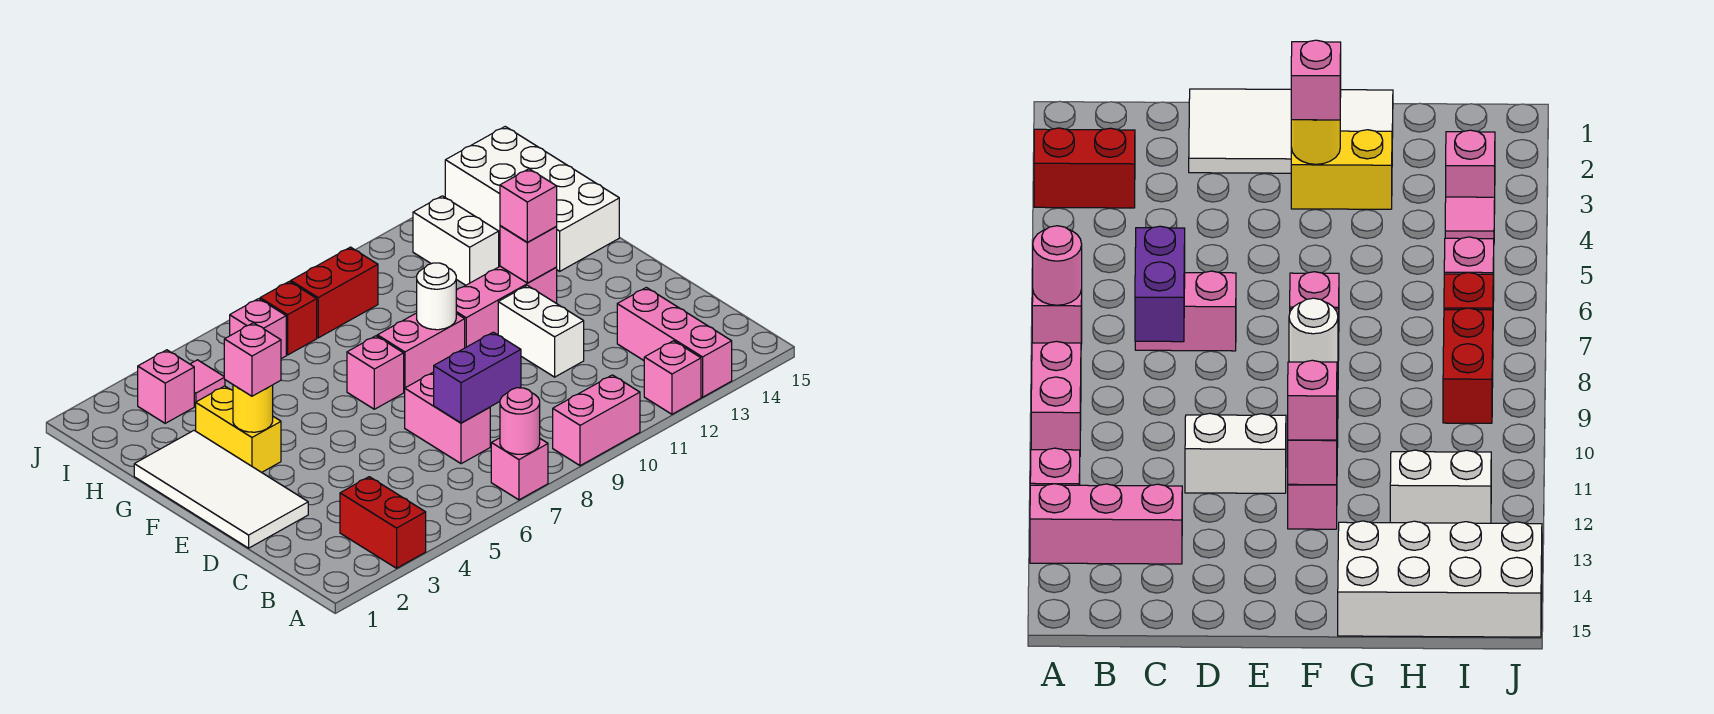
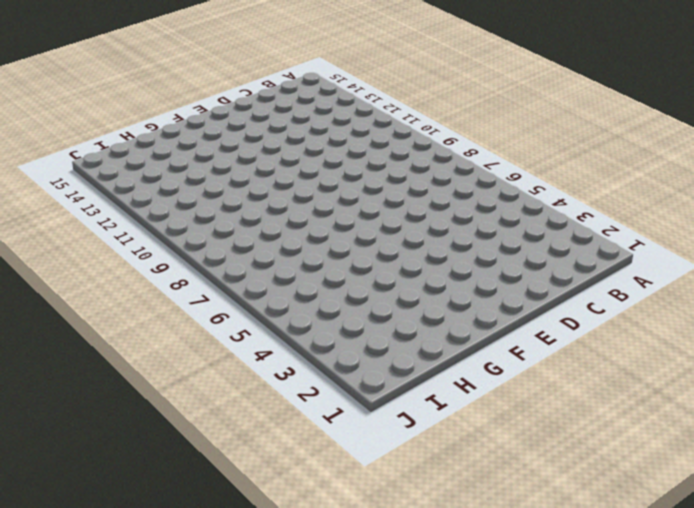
none -> red 1x2 brick [340,477,426,568]
none -> pink 1x1 brick [491,438,548,500]
none -> pink 1x2 brick [553,375,640,466]

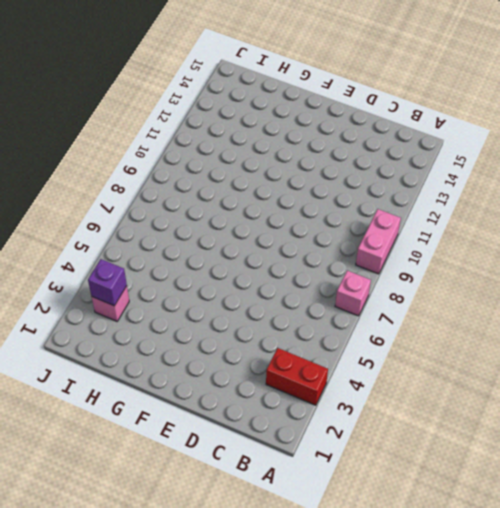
purple 1x1 brick [88,259,127,306] -> none
none -> pink 1x1 brick [644,341,701,414]
none -> pink 1x3 brick [617,287,732,397]
none -> pink 1x2 brick [405,372,490,464]

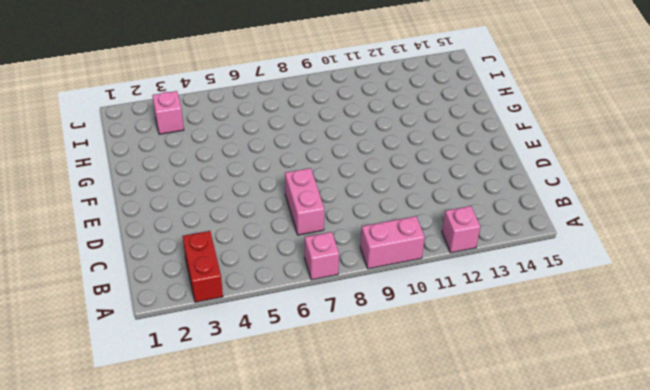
none -> pink 1x3 brick [617,287,732,397]
none -> white 2x4 tile [134,431,308,548]
none -> white 1x2 brick [498,285,584,377]

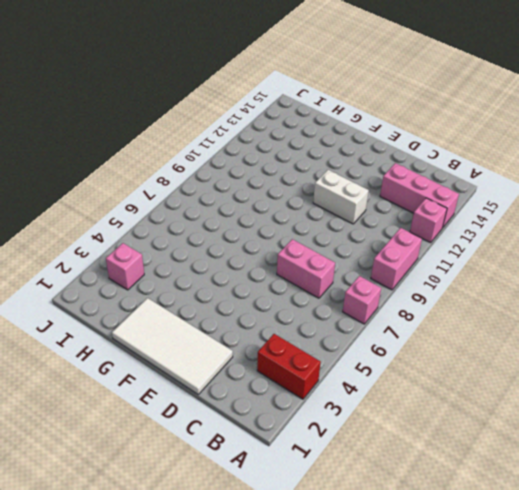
none -> yellow 1x2 brick [196,386,281,472]
none -> pink 1x1 brick [347,336,404,409]
none -> pink 1x2 brick [377,313,465,392]

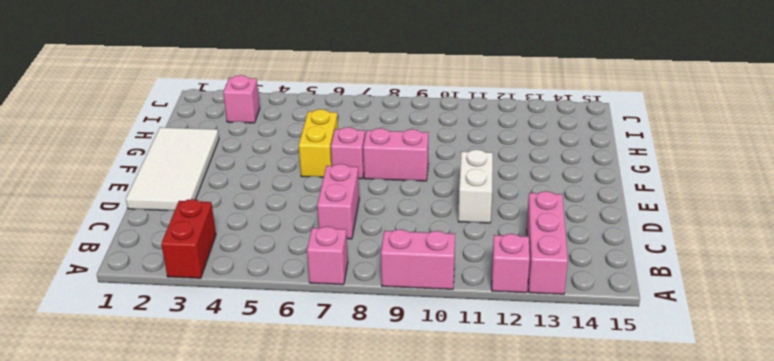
yellow 1x2 brick [299,109,338,177] -> yellow 1x2 brick moved to [196,386,281,472]
none -> pink 1x3 brick [456,266,557,348]
none -> white 2x4 brick [445,127,619,271]
none -> white 1x2 brick [413,196,499,285]

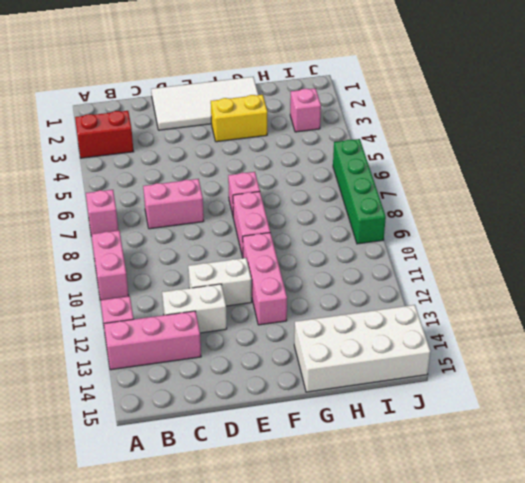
white 1x2 brick [162,284,227,333] -> white 1x2 brick moved to [413,196,499,285]
green 1x4 brick [333,139,386,244] -> none
none -> pink 1x1 tile [190,360,225,406]
none -> pink 1x1 brick [230,299,286,359]
none -> red 1x1 brick [260,281,317,355]

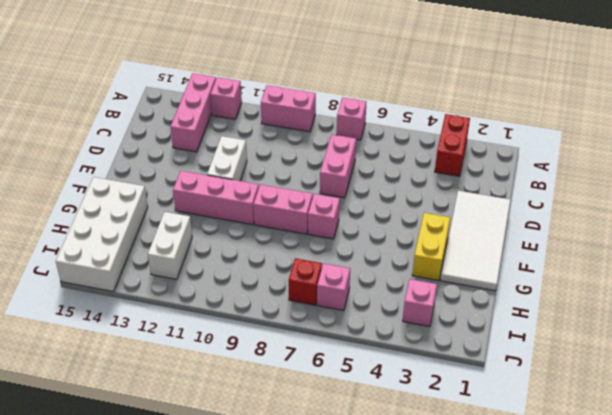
none -> pink 1x1 tile [190,360,225,406]
none -> red 1x2 brick [291,247,378,338]
none -> pink 1x1 round brick [500,388,540,454]

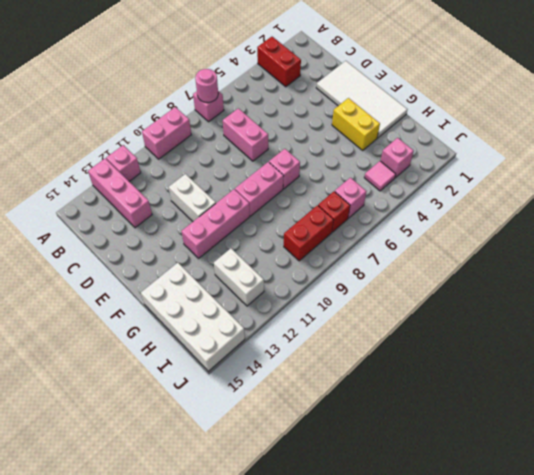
none -> purple 1x2 brick [434,332,521,423]
none -> yellow 1x1 round brick [233,385,273,432]
none -> white 1x1 round brick [417,263,456,330]

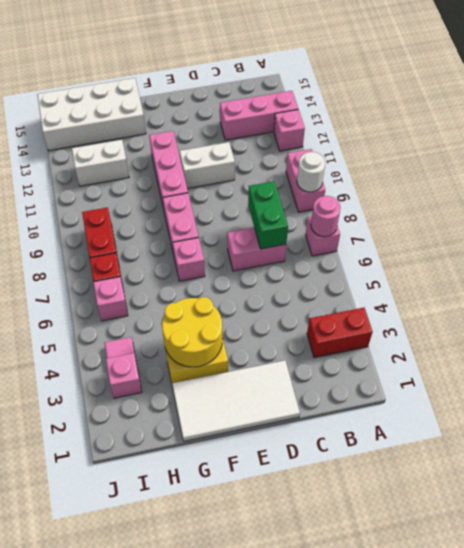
white 1x1 round brick [297,152,325,192] -> white 1x1 round brick moved to [417,263,456,330]
green 1x2 brick [248,181,288,249] -> purple 1x2 brick [434,332,521,423]
yellow 2x2 round brick [162,297,223,367] -> yellow 1x1 round brick [233,385,273,432]
none -> pink 1x1 brick [500,226,557,283]
none -> pink 1x1 brick [224,323,281,396]
none -> pink 1x1 brick [500,169,557,242]

